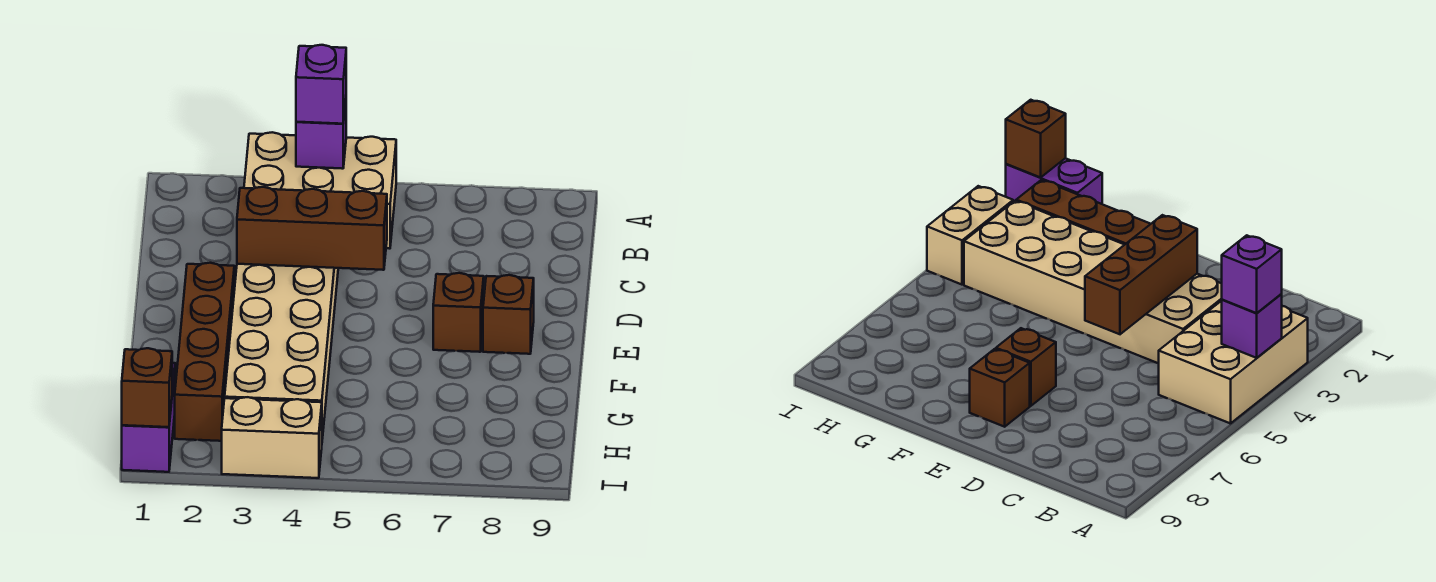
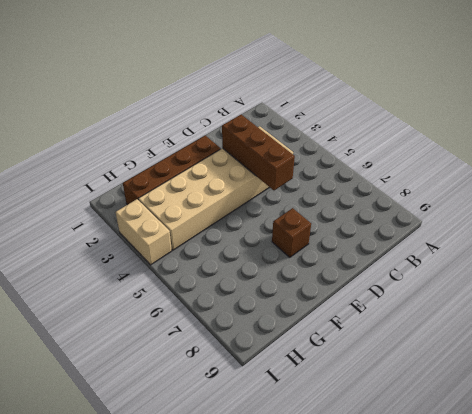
none -> tan 2x3 brick [244,132,396,249]
none -> brown 1x1 brick [483,275,534,354]

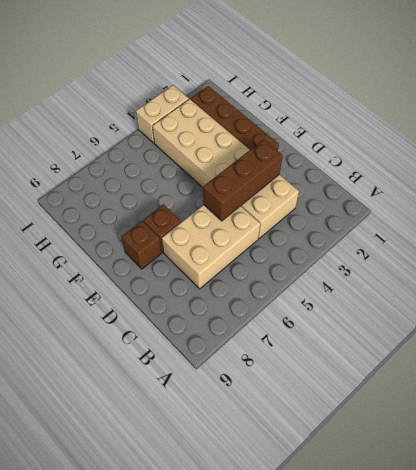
tan 2x3 brick [162,205,260,289] -> tan 2x3 brick moved to [244,132,396,249]
none -> purple 1x2 brick [122,363,175,472]
none -> purple 1x1 brick [296,102,346,169]

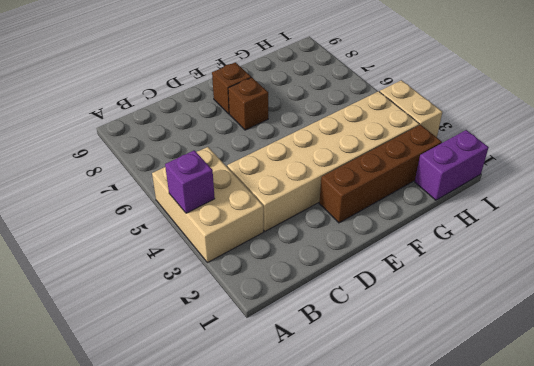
none -> brown 1x3 brick [237,187,387,270]
none -> brown 1x1 brick [122,348,172,427]

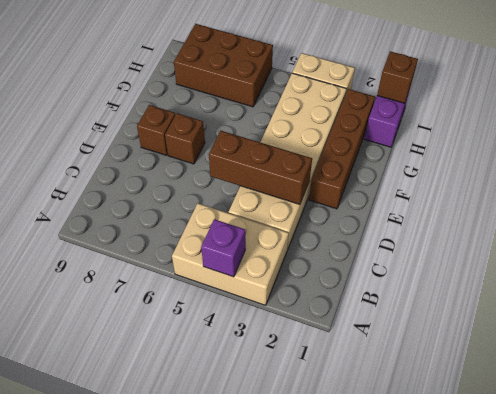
brown 2x3 brick [174,24,273,107] -> none
none -> purple 1x1 brick [296,45,346,124]

